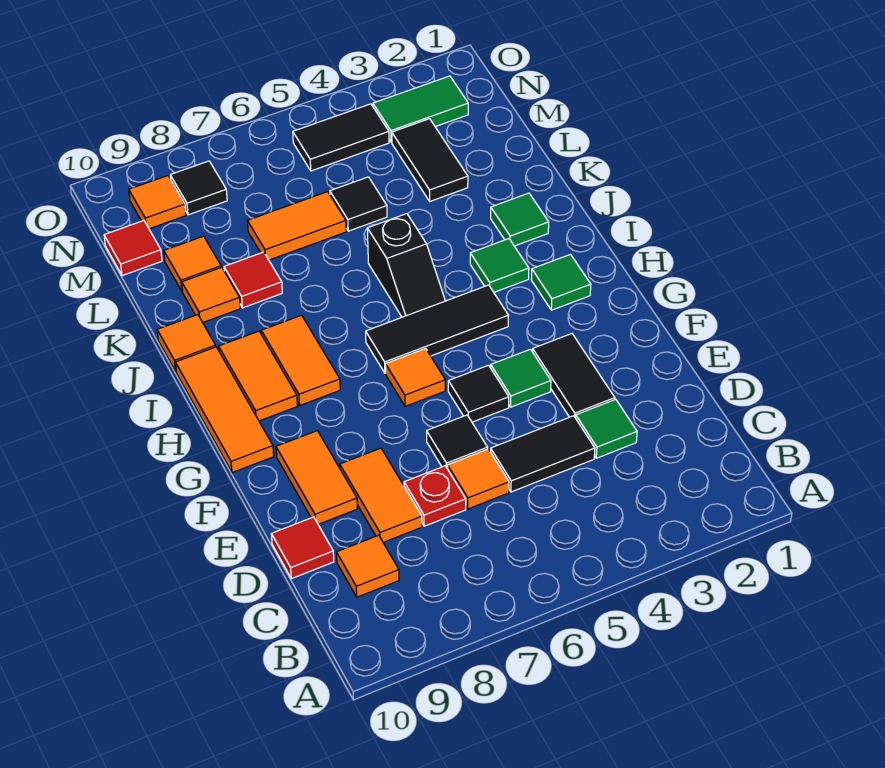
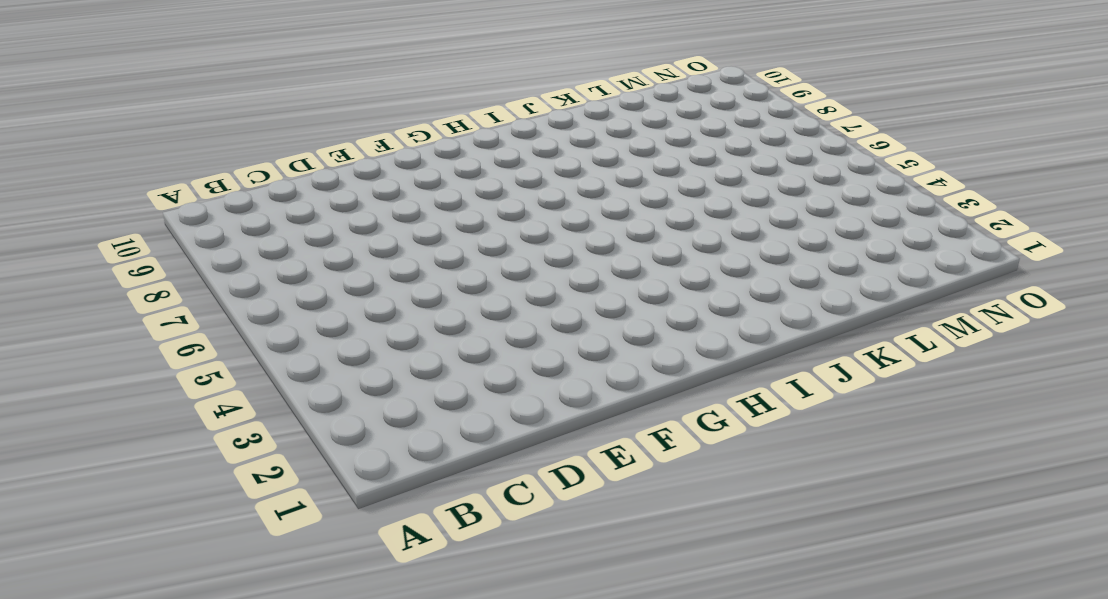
none -> orange 1x1 tile [337,535,399,597]
none -> green 1x1 tile [576,399,637,458]
none -> black 1x2 tile [491,416,595,492]
none -> orange 1x1 tile [448,449,509,509]

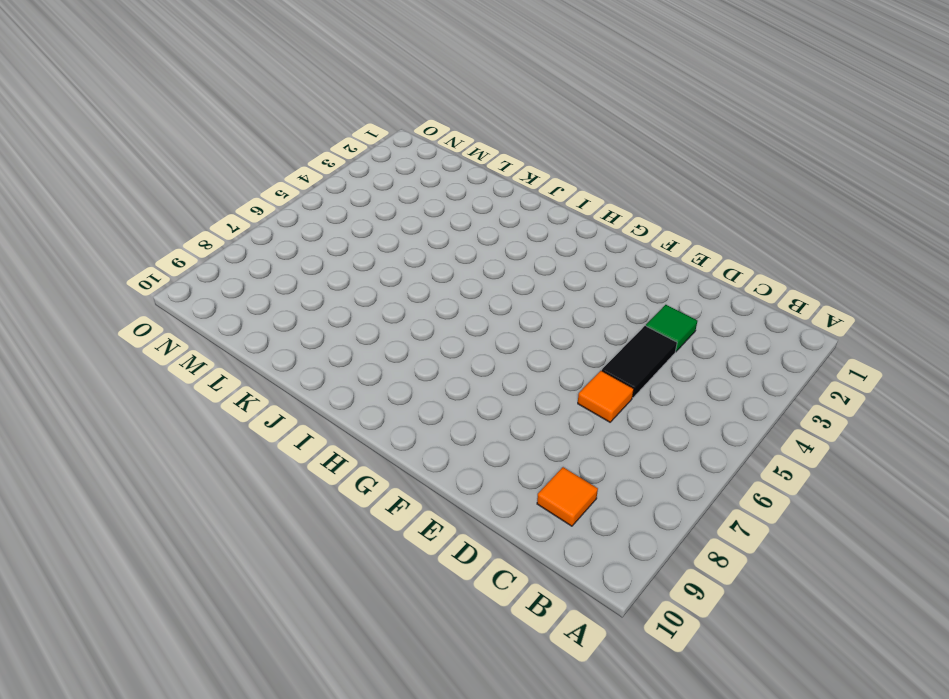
none -> red 1x1 plate [404,466,466,526]
none -> orange 1x2 tile [340,448,422,542]
none -> red 1x1 tile [271,517,334,579]
none -> black 1x2 tile [533,334,615,418]

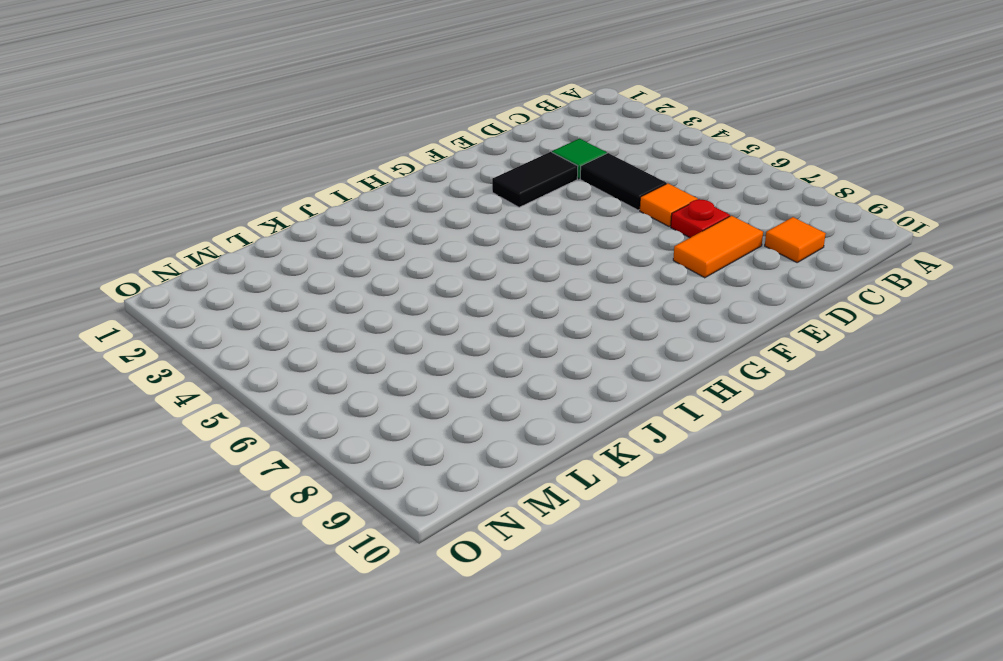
none -> red 1x1 tile [271,517,334,579]
none -> black 1x1 tile [427,415,488,469]
none -> orange 1x2 tile [276,431,357,524]
none -> green 1x1 tile [491,349,551,407]

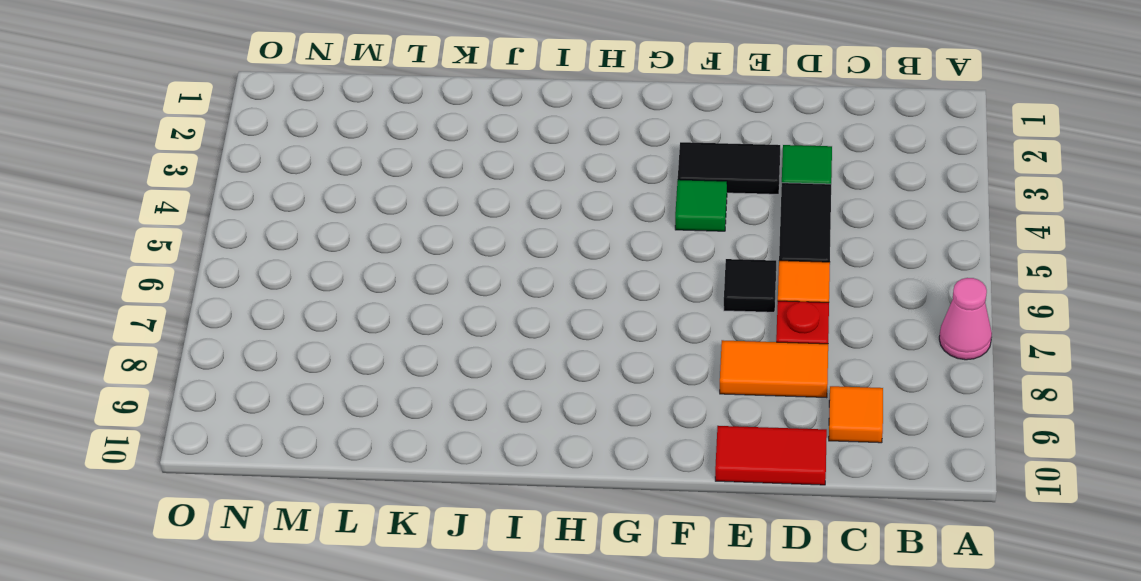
pink 1x1 cone [939,278,992,360] -> none
red 1x2 tile [715,426,827,485] -> red 1x1 tile [271,517,334,579]
none -> orange 1x2 tile [276,431,357,524]
none -> black 1x1 tile [448,365,509,422]
none -> orange 1x1 tile [386,349,445,406]
none -> orange 1x3 tile [175,347,274,473]

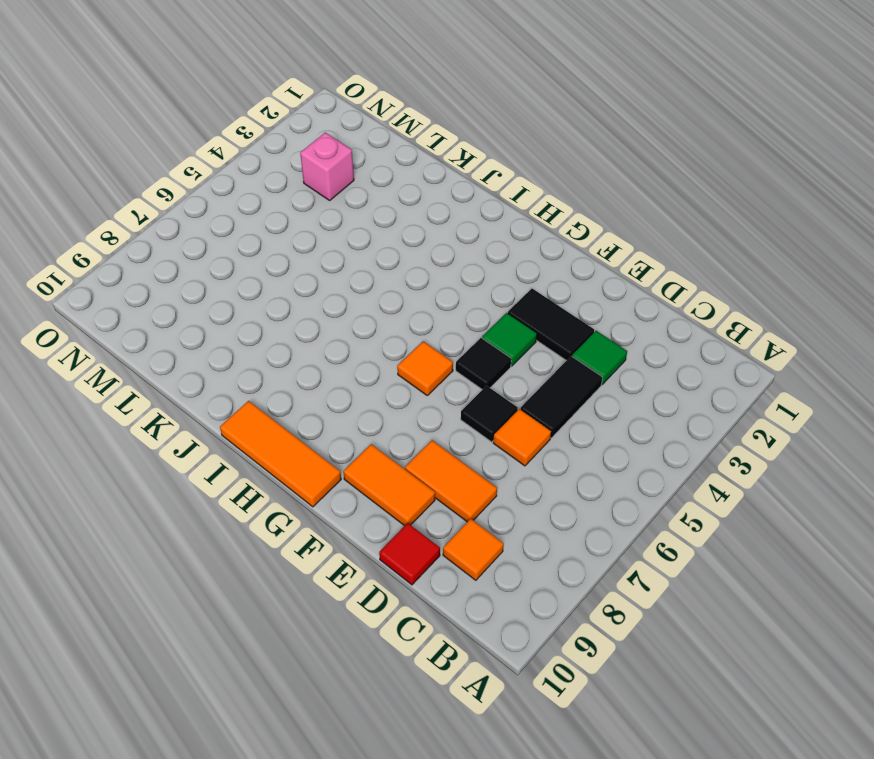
pink 1x1 brick [300,132,354,200] -> black 1x2 tile [392,119,468,201]
none -> red 1x1 plate [404,466,466,526]
none -> green 1x1 tile [531,254,591,310]
none -> black 1x3 tile [366,285,509,373]
none -> orange 1x2 tile [261,315,340,405]

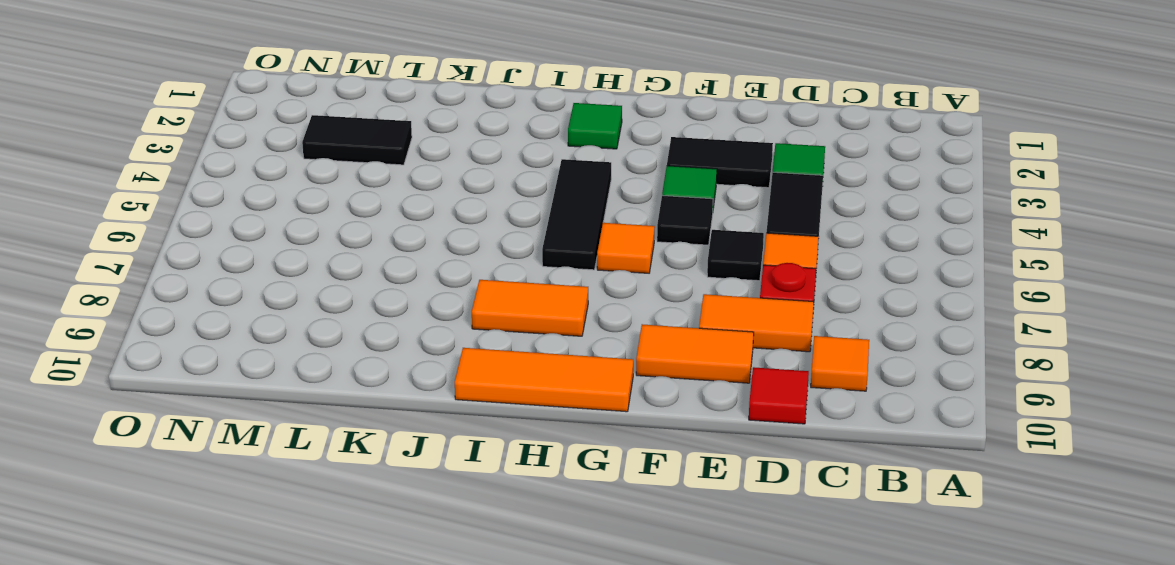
none -> orange 1x2 tile [219,331,297,421]
none -> green 1x1 tile [470,239,529,292]
none -> black 1x2 slope [367,214,445,317]
none -> green 1x1 tile [491,193,549,246]

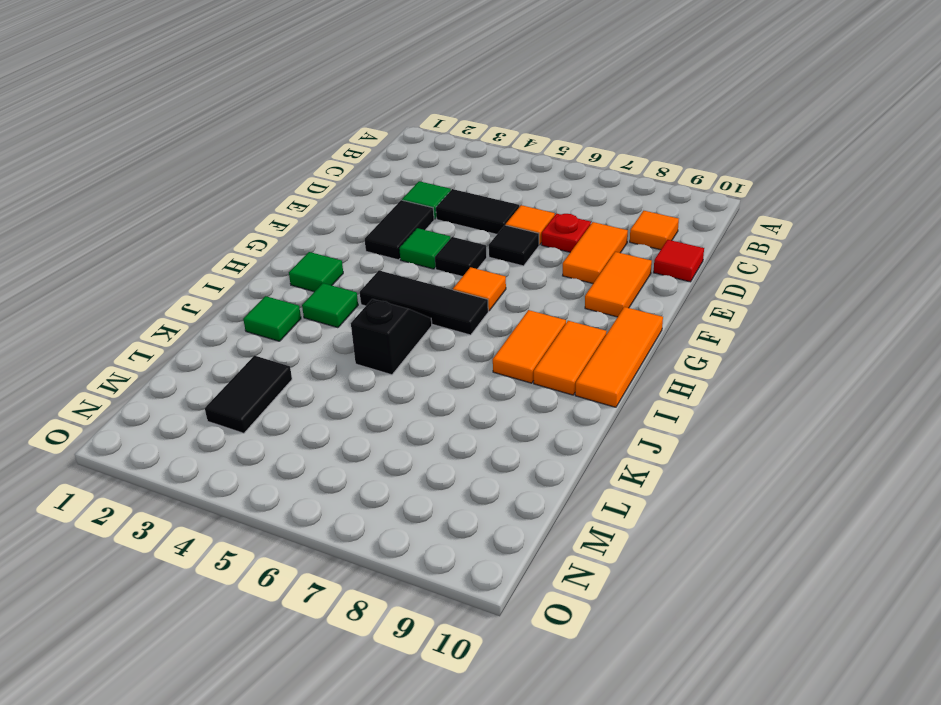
none -> orange 1x1 tile [157,315,216,371]
none -> red 1x1 tile [224,252,282,308]
none -> orange 1x1 tile [182,267,240,322]
none -> black 1x1 tile [330,177,387,231]

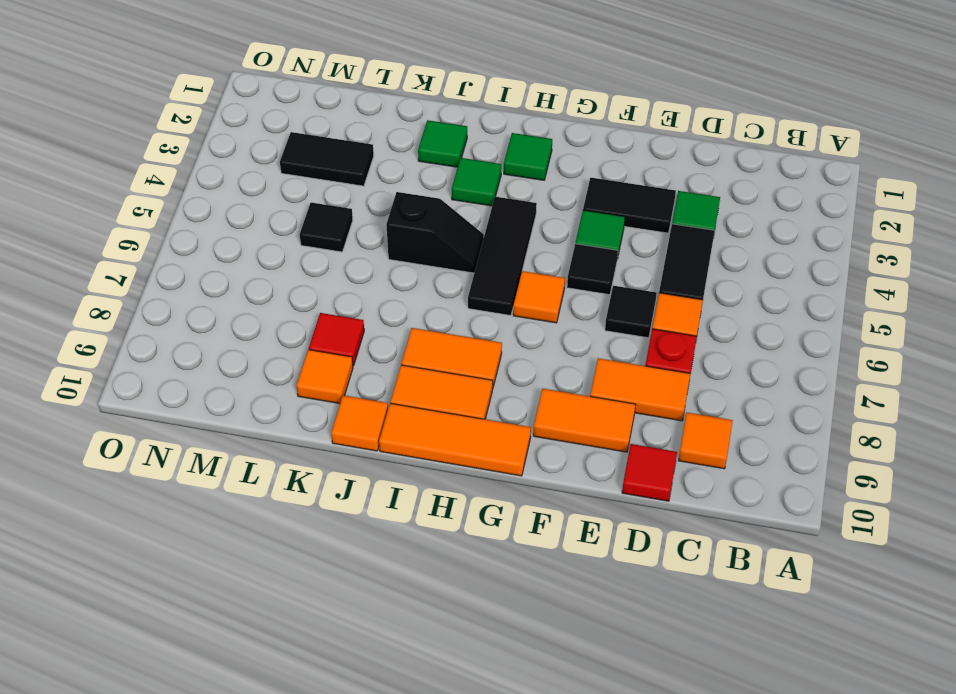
none -> orange 1x2 tile [248,192,346,260]
none -> orange 1x1 tile [164,236,221,292]
none -> red 1x1 tile [104,221,162,276]
none -> green 1x2 tile [373,76,468,142]

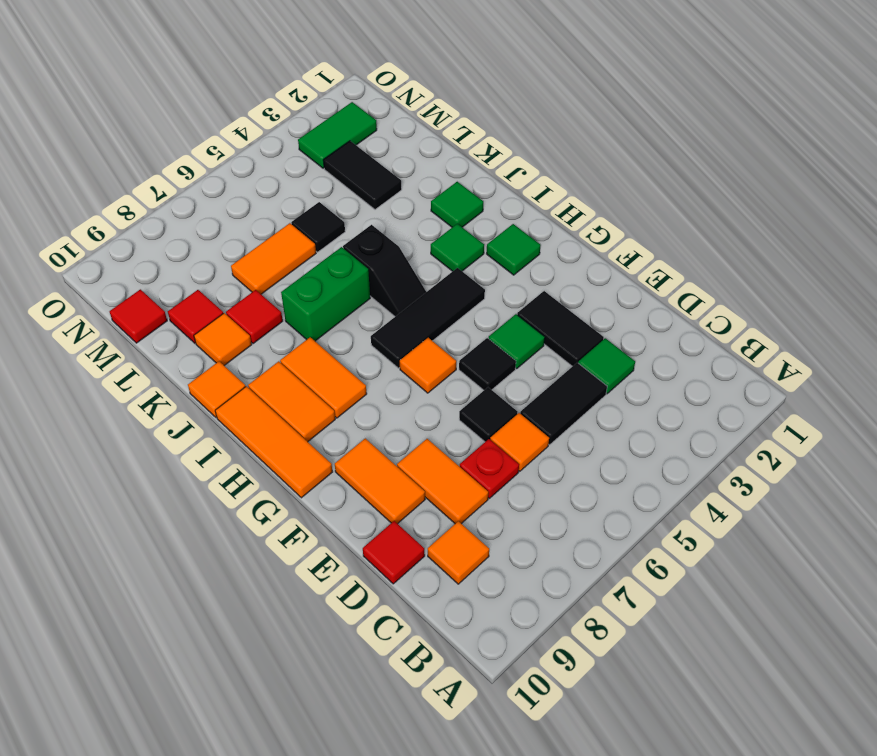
green 1x2 brick [281,247,370,341] -> none
red 1x1 tile [168,290,223,343] -> orange 1x1 tile [164,236,221,292]
none -> black 1x2 tile [293,104,389,171]
none -> black 1x1 tile [170,161,227,215]
none -> orange 1x1 tile [129,176,186,229]

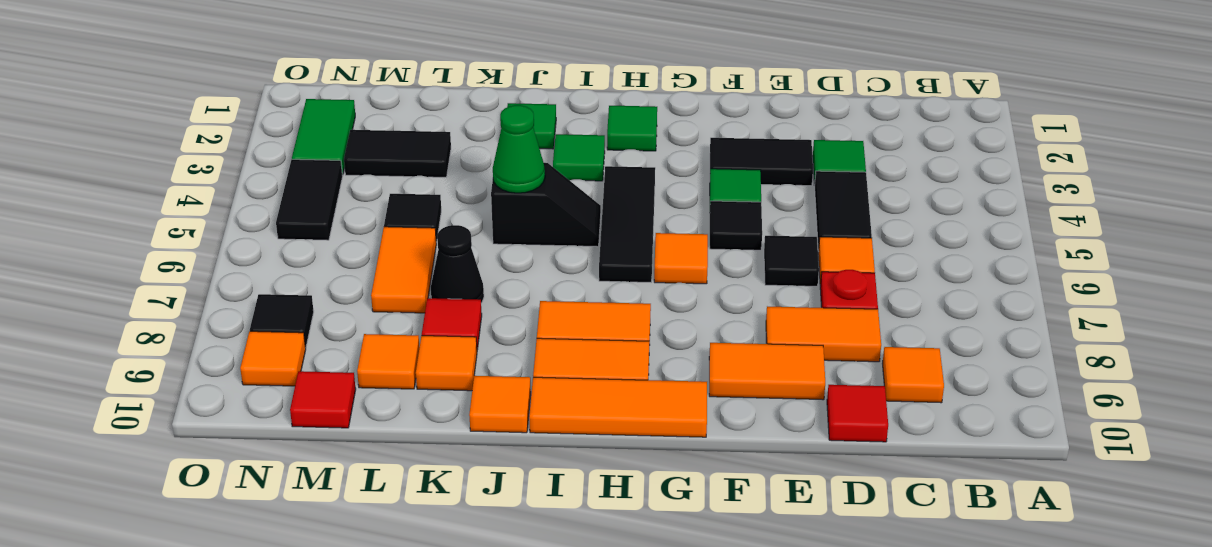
green 1x1 cone [493,105,545,193] -> none
black 1x1 cone [431,225,484,303] -> none

